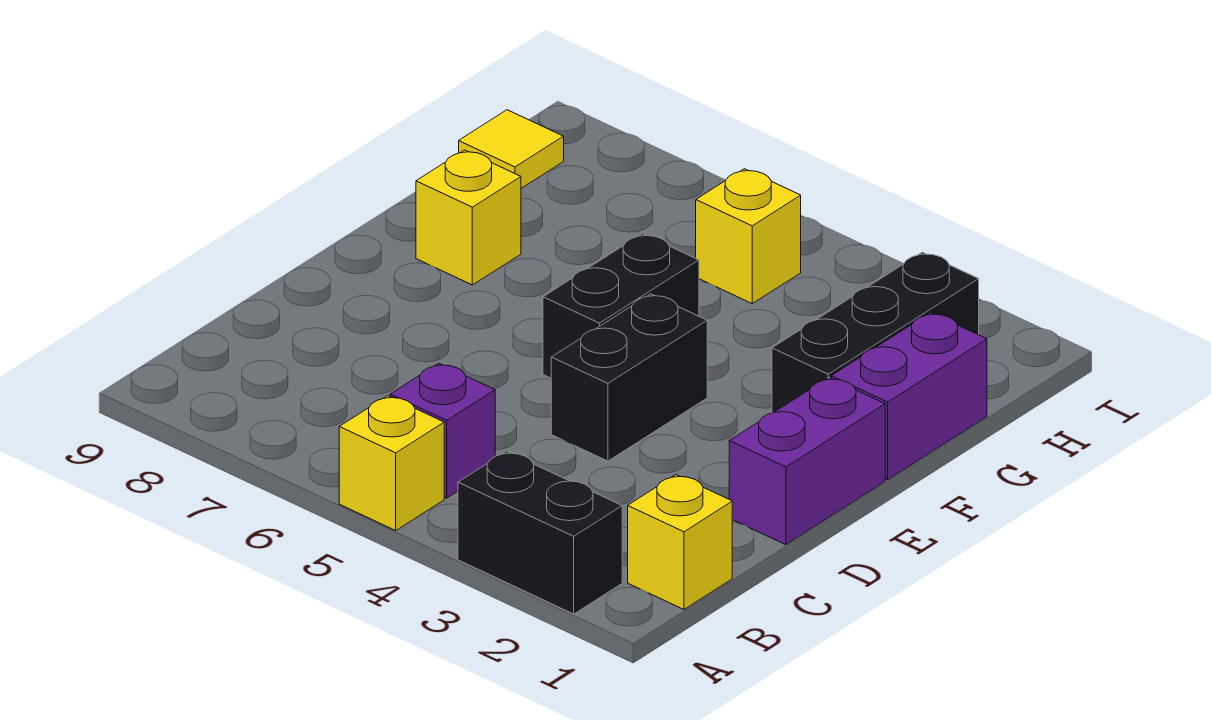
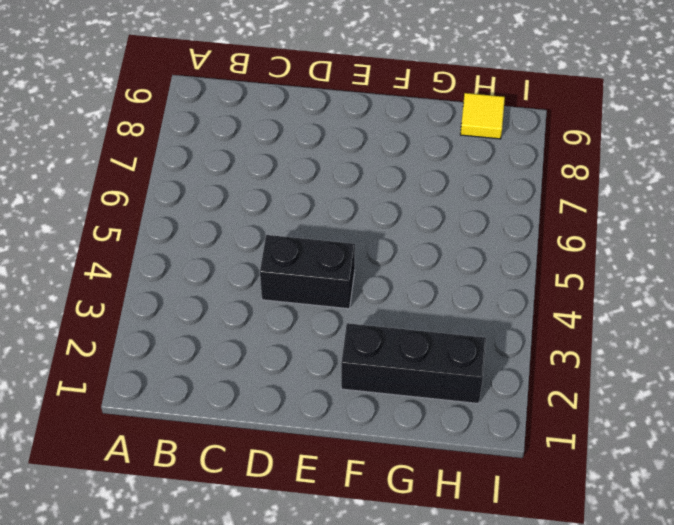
none -> black 1x2 brick [458,451,622,614]
none -> yellow 1x1 brick [339,396,444,530]
none -> yellow 1x1 brick [628,475,732,609]

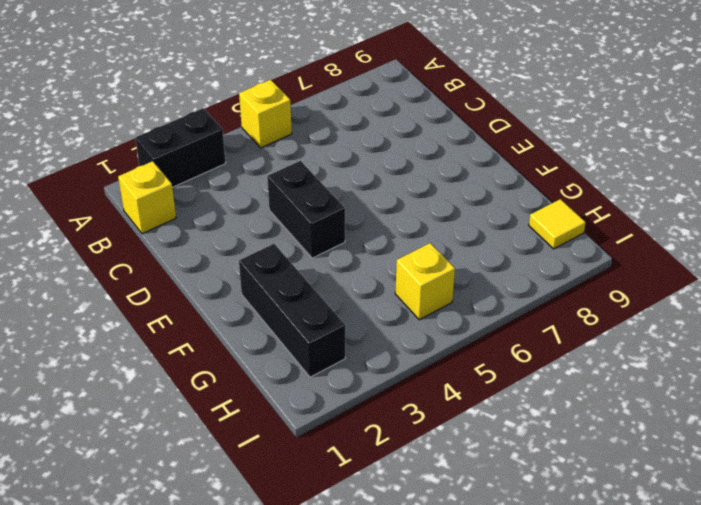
none -> purple 1x1 brick [390,363,495,498]
none -> purple 1x2 brick [729,377,885,545]
none -> black 1x2 brick [543,234,699,378]

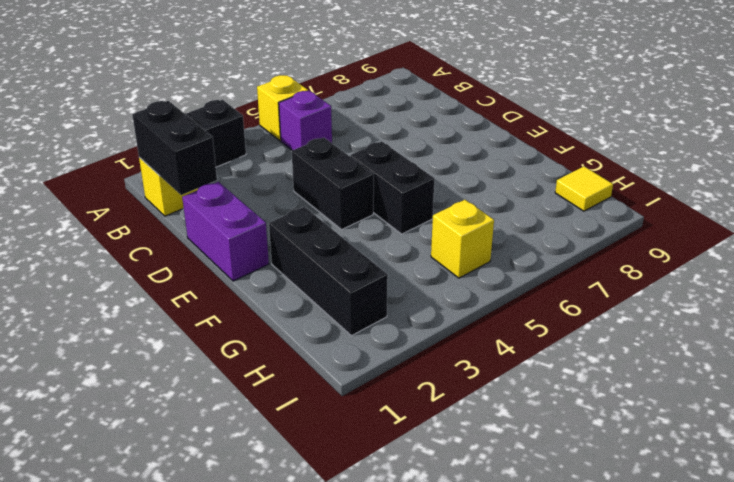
black 1x2 brick [132,101,217,195] -> none
none -> purple 1x2 brick [831,313,987,480]
none -> yellow 1x1 brick [416,150,521,285]

